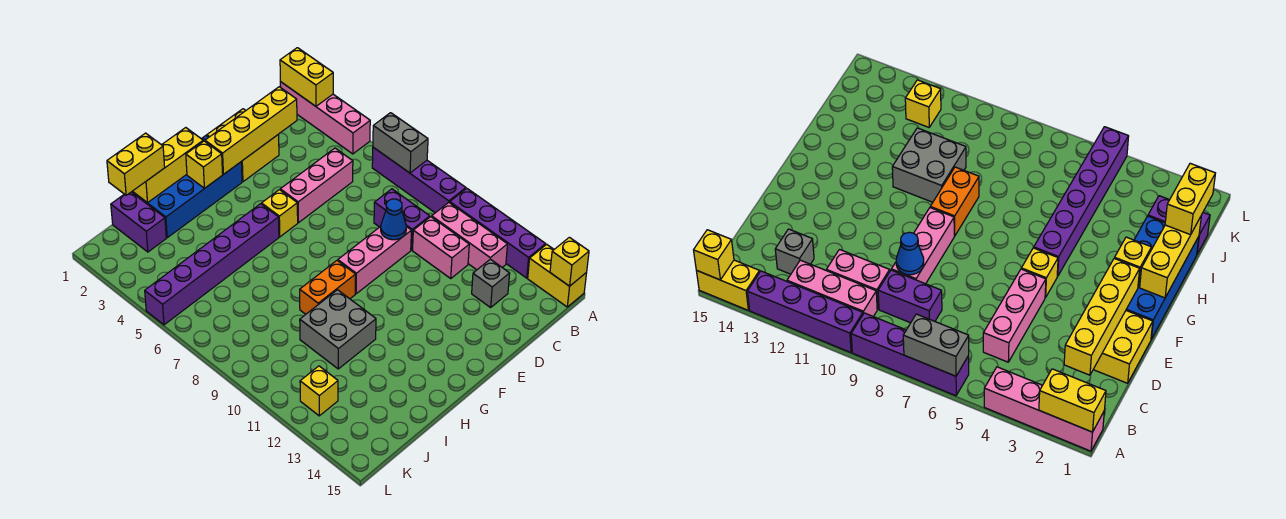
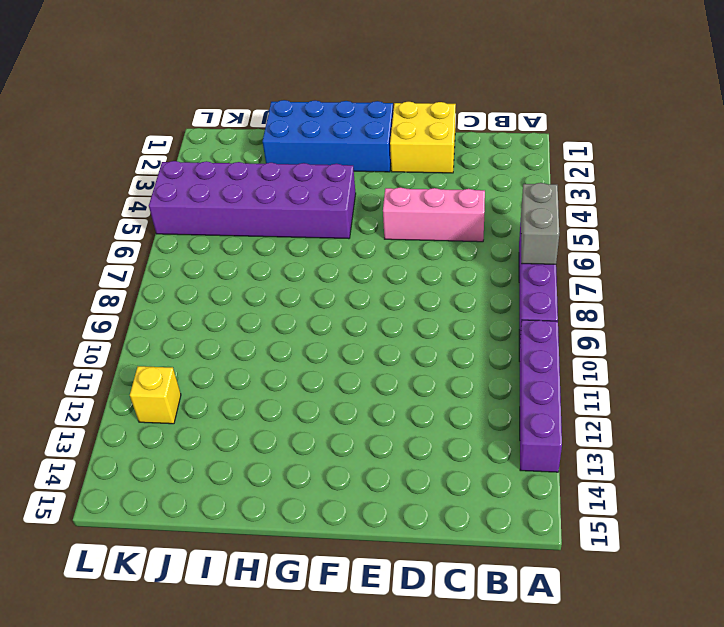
purple 2x6 brick [149,161,356,239] -> purple 1x6 brick [145,204,279,325]
none -> pink 1x4 brick [280,82,370,154]
none -> yellow 1x2 brick [528,244,587,307]
none -> pink 1x3 brick [432,203,507,270]

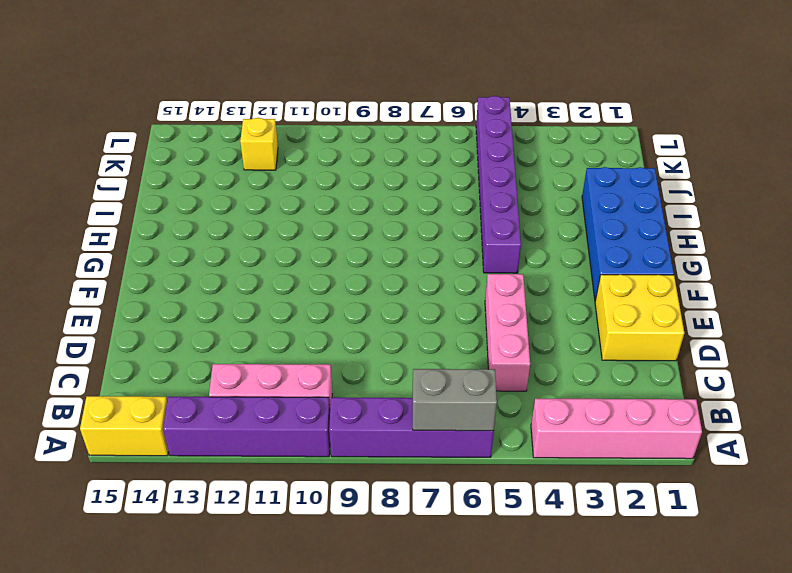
none -> purple 1x2 brick [374,189,430,250]
none -> pink 1x2 brick [413,217,469,278]
none -> grey 1x1 brick [472,259,510,307]

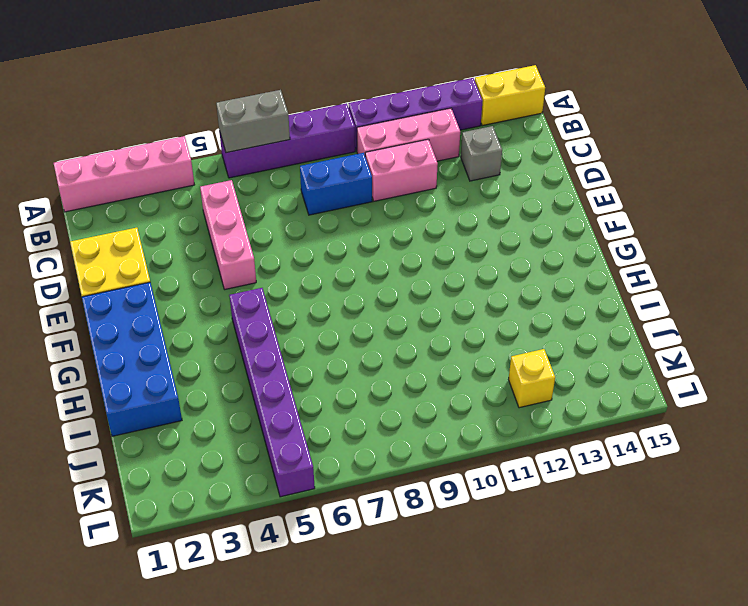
blue 1x2 brick [300,153,372,215] -> purple 1x2 brick [374,189,430,250]
none -> pink 1x3 brick [338,226,411,294]
none -> yellow 1x1 brick [262,190,298,237]
none -> orange 1x2 brick [300,261,356,314]

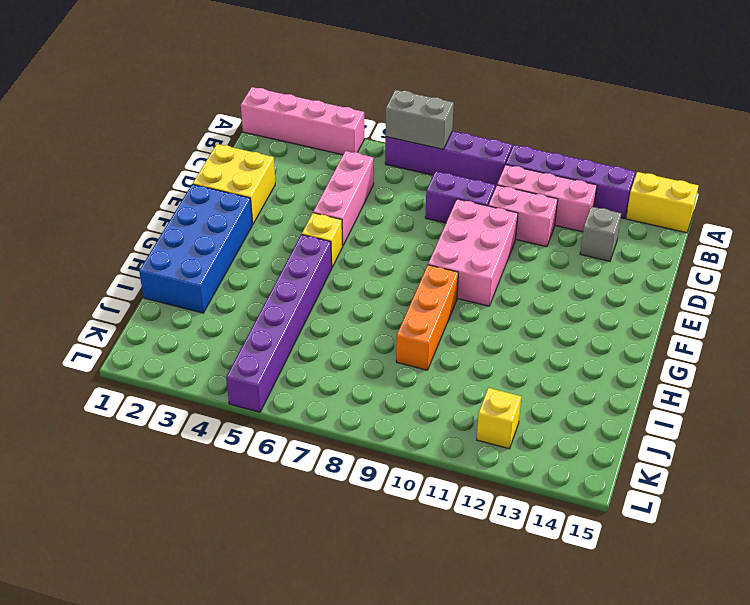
pink 2x3 brick [428,199,518,306] -> pink 1x3 brick [338,226,411,294]
orange 1x3 brick [396,265,458,370] -> orange 1x2 brick [300,261,356,314]
none -> grey 2x2 brick [300,290,376,369]
none -> purple 1x2 brick [111,192,166,252]
none -> yellow 1x2 brick [280,48,333,106]

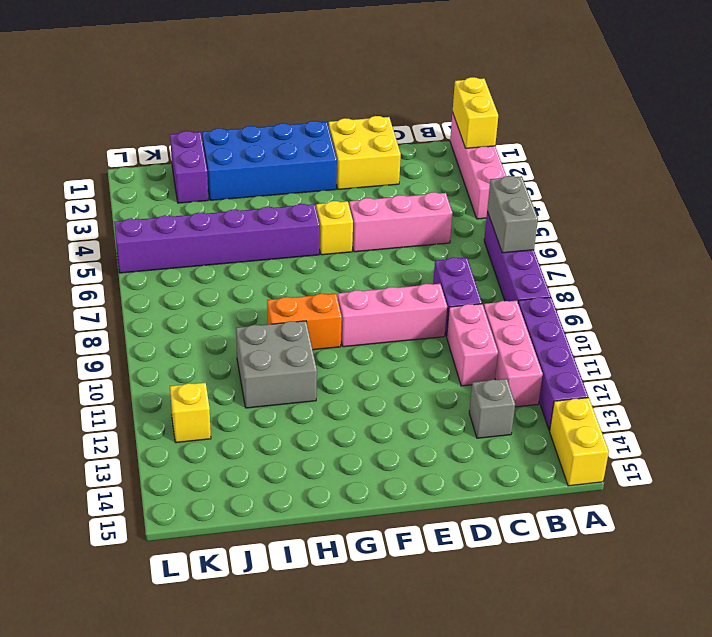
none -> yellow 1x1 brick [550,237,589,286]
none -> yellow 1x4 brick [205,87,297,175]
none -> blue 1x1 cone [381,199,406,240]

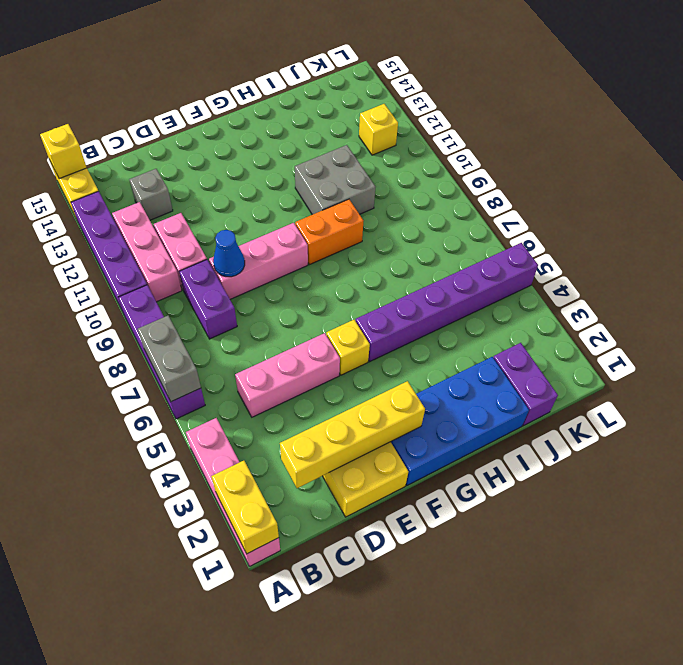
none -> yellow 1x3 brick [133,128,203,203]
none -> yellow 1x1 brick [186,141,223,188]
none -> yellow 1x2 brick [107,133,165,195]

